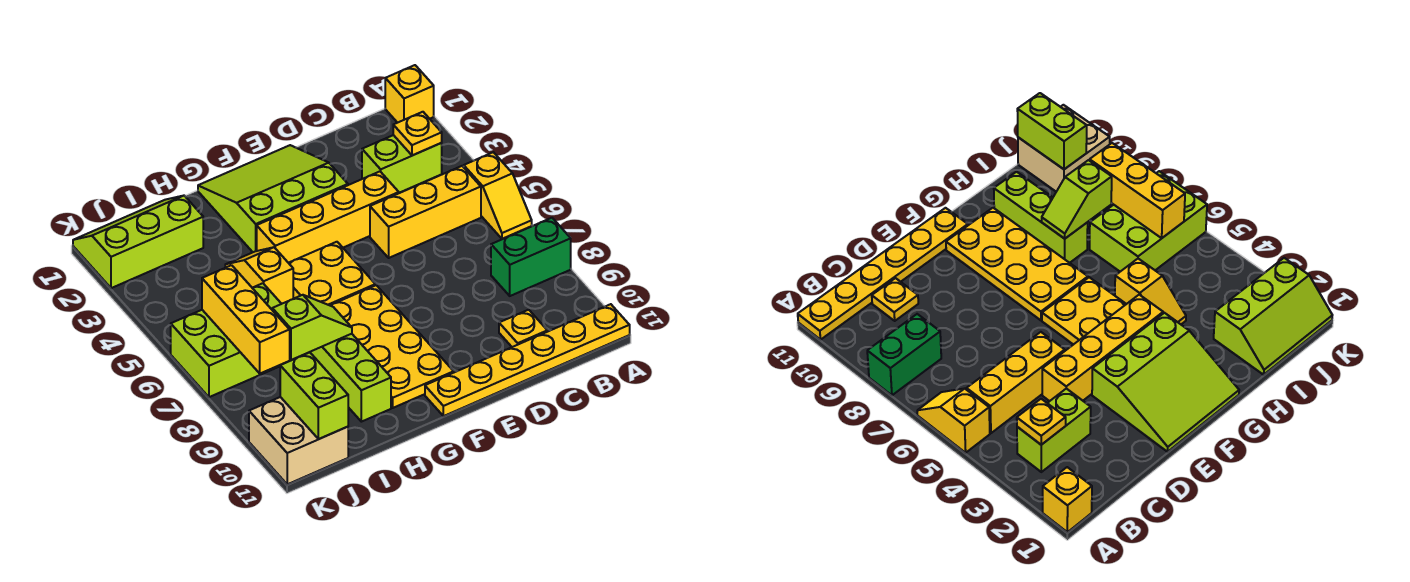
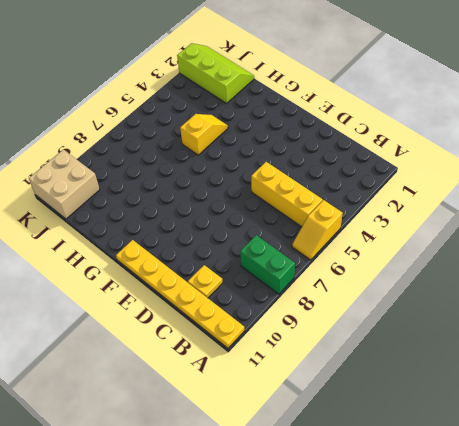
none -> yellow 1x1 brick [385,65,434,123]
none -> lime 1x2 brick [362,135,442,193]
none -> yellow 1x4 brick [257,172,399,263]

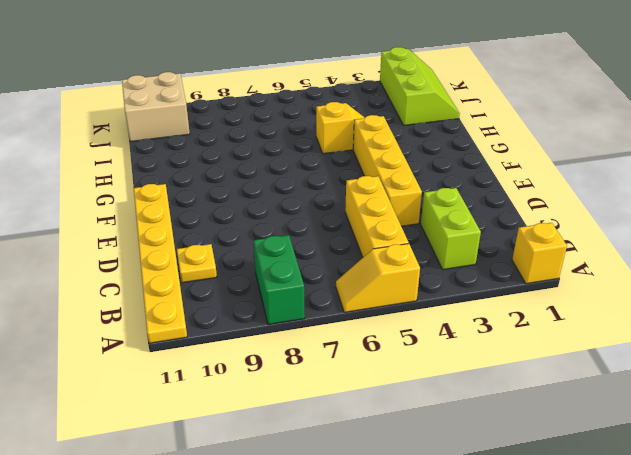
none -> lime 3x3 slope [198,145,348,252]
none -> yellow 2x2 plate [289,242,375,305]
none -> yellow 2x4 plate [330,285,454,408]

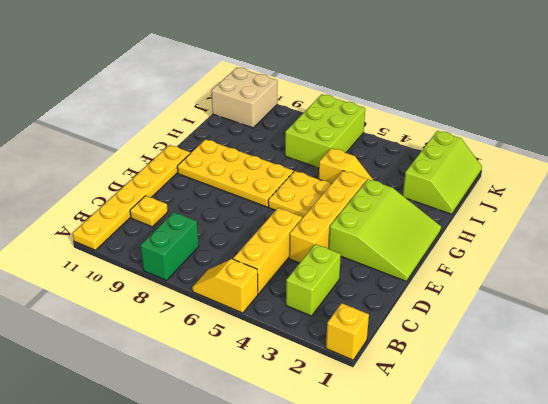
none -> lime 1x3 brick [304,334,391,422]
none -> yellow 1x1 plate [393,112,442,155]
none -> lime 1x2 slope [272,295,352,360]

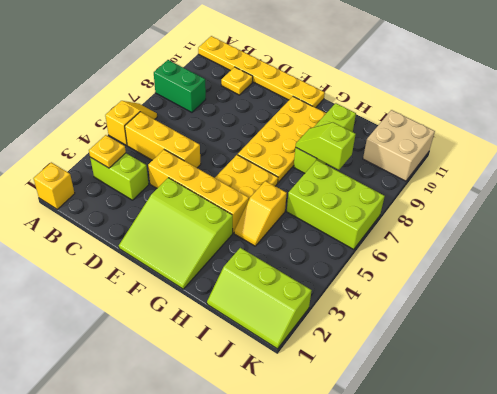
none -> yellow 1x3 brick [202,265,290,373]
none -> lime 1x2 brick [280,353,348,439]

